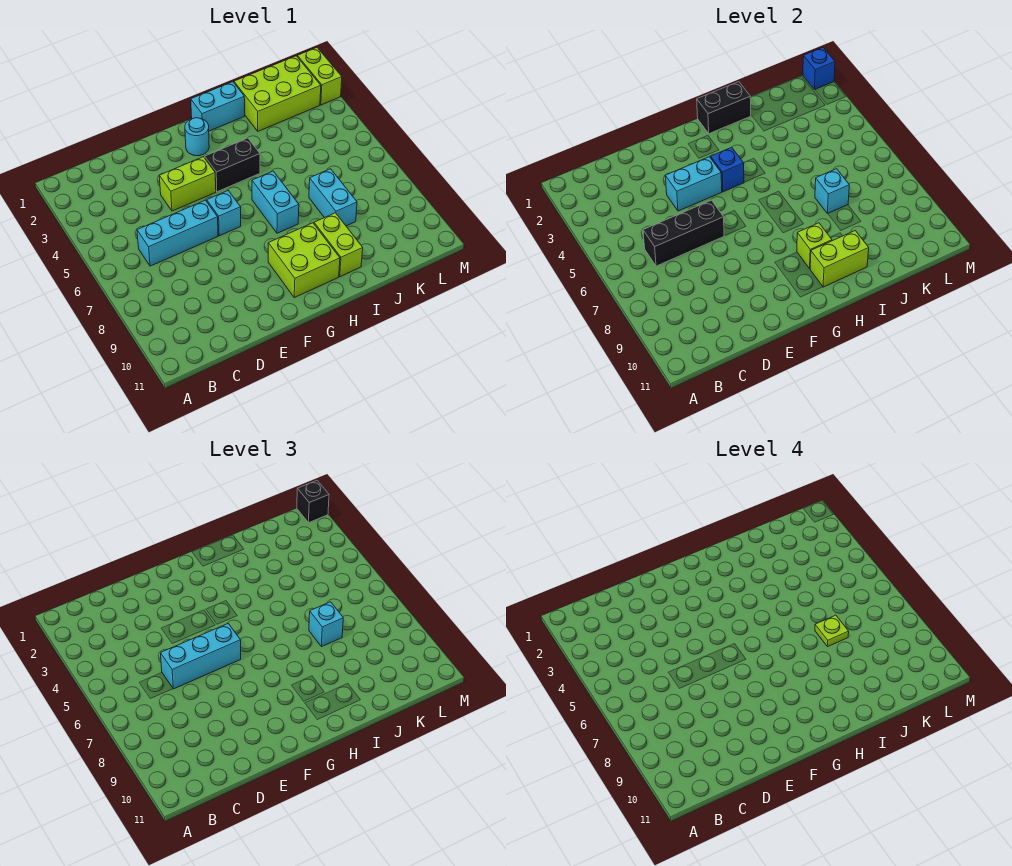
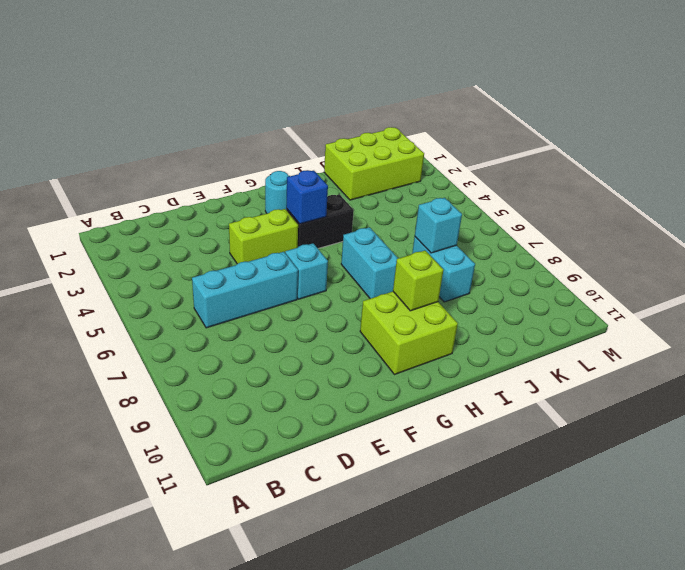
none -> cyan 1x2 brick [191,82,245,131]
none -> lime 1x2 brick [314,213,363,277]
none -> lime 1x2 brick [297,48,342,105]

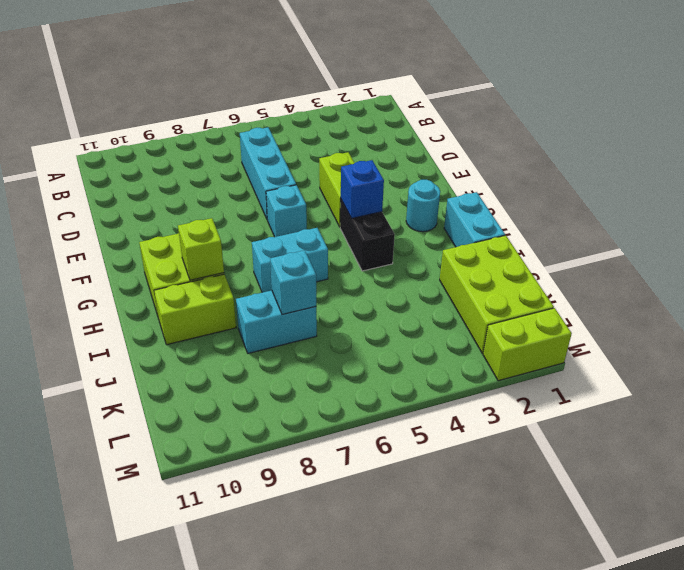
none -> black 1x3 brick [643,200,724,266]
none -> cyan 1x2 brick [665,157,722,211]
none -> black 1x2 brick [697,82,751,134]

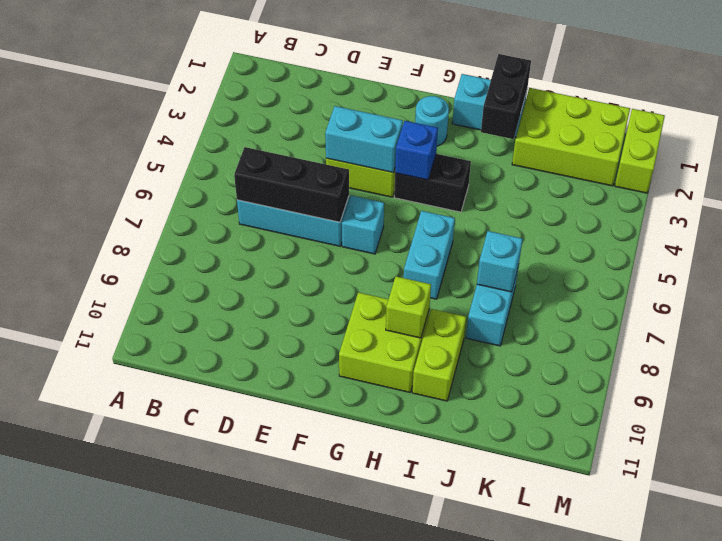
black 1x2 brick [481,54,531,139] -> black 1x2 brick turned to [697,82,751,134]
none -> lime 1x2 brick [810,231,869,287]
none -> blue 1x1 brick [803,48,835,89]
none -> cyan 1x3 brick [161,624,241,689]

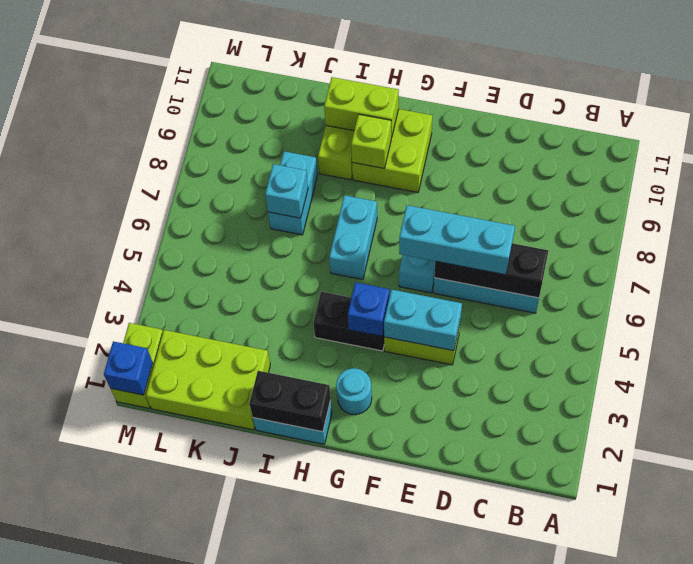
none -> cyan 1x1 brick [309,602,343,647]
none -> black 1x1 brick [297,481,329,522]
none -> lime 1x1 plate [815,615,849,647]

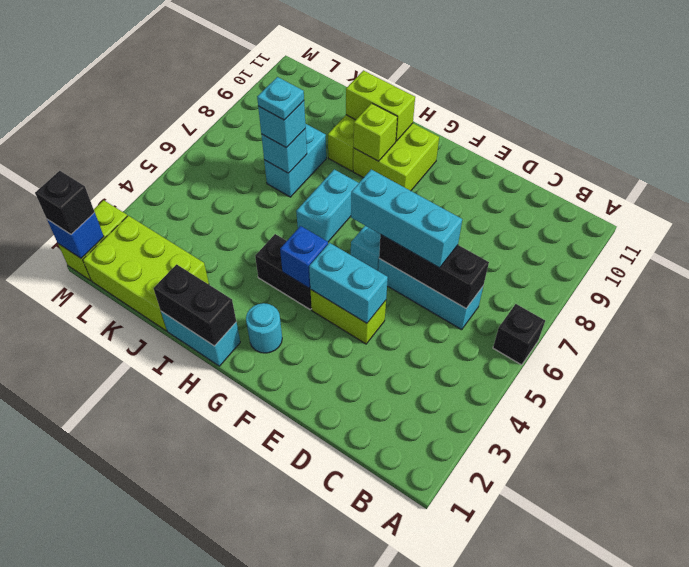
black 1x1 brick [493,304,545,365] -> none
cyan 1x1 plate [257,77,304,120] -> lime 1x1 plate [815,615,849,647]

